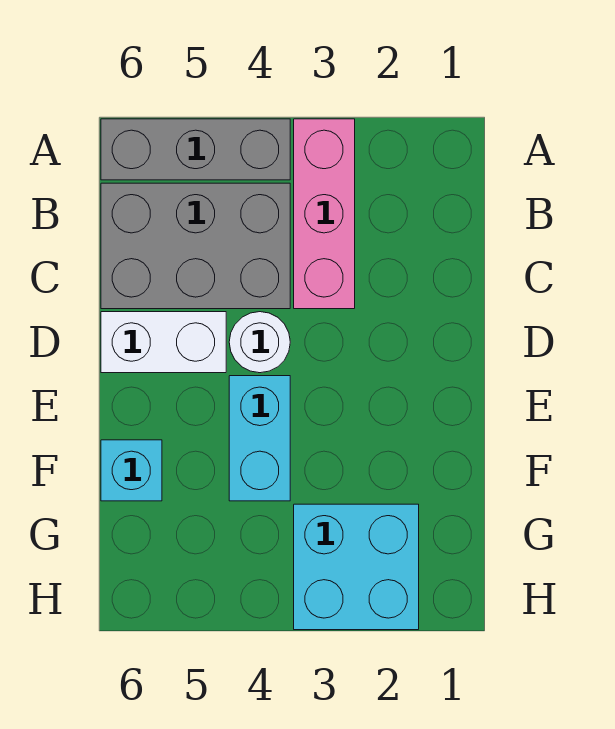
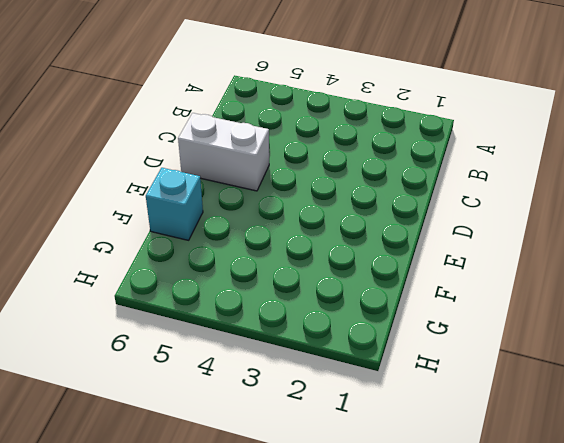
none -> pink 1x3 brick [294,119,355,309]
none -> grey 1x3 brick [101,119,290,180]

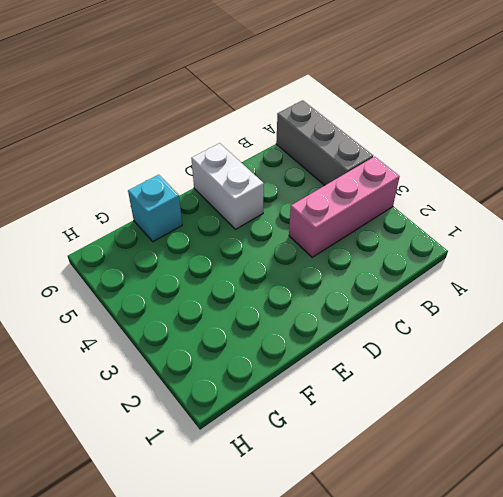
none -> grey 2x3 brick [101,183,290,309]
none -> white 1x1 round brick [229,312,290,373]

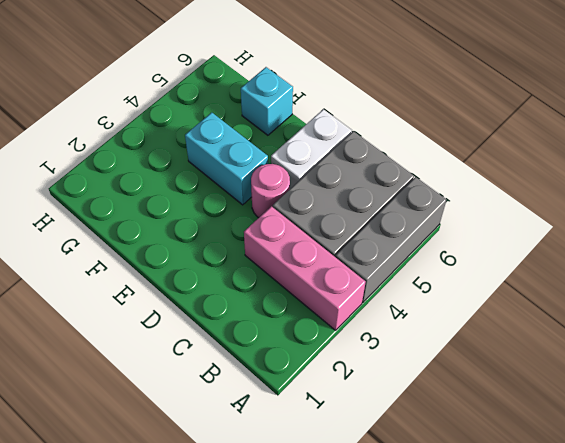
pink 1x1 round brick [251,164,290,218] -> white 1x1 round brick [229,312,290,373]
none -> cyan 2x2 brick [294,504,419,630]

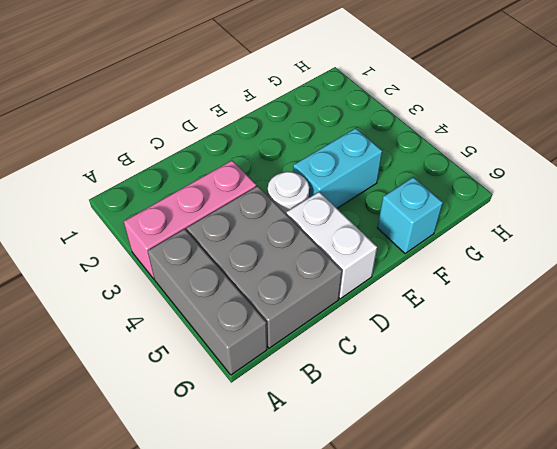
none -> cyan 2x2 brick [294,504,419,630]

